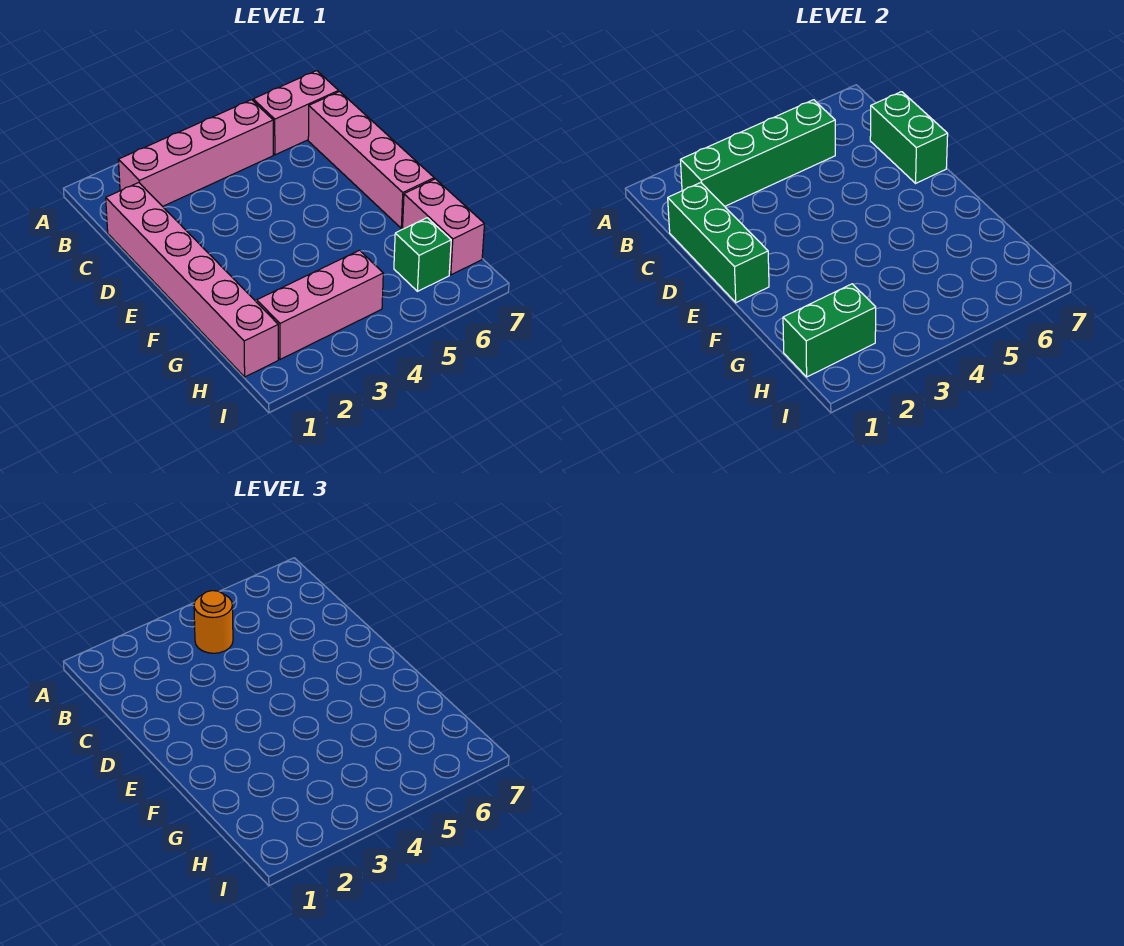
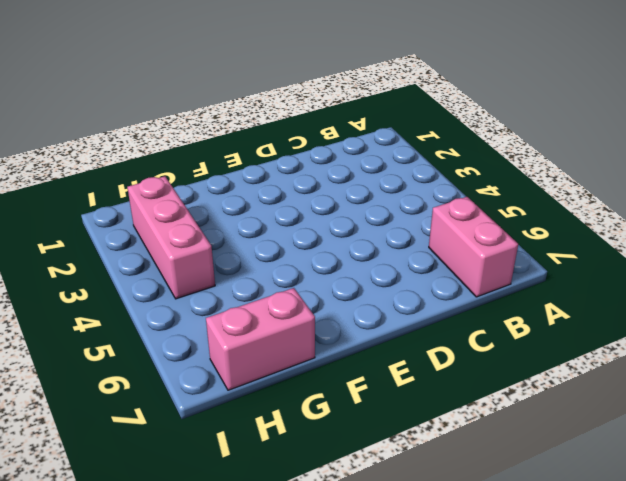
none -> pink 1x4 brick [118,100,273,206]
none -> pink 1x6 brick [106,183,278,377]
none -> pink 1x4 brick [308,92,434,228]

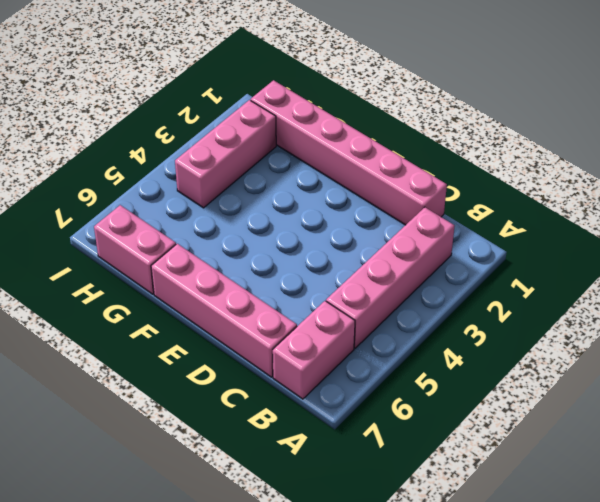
none -> green 1x1 brick [394,218,451,291]
none -> green 1x4 brick [680,100,835,206]
none -> green 1x3 brick [668,183,769,303]

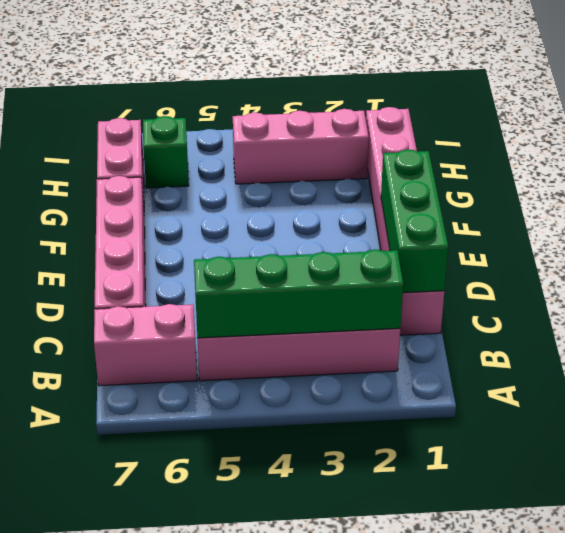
none -> green 1x2 brick [870,92,948,183]
none -> green 1x2 brick [783,284,876,377]
none -> orange 1x1 round brick [194,591,233,653]

